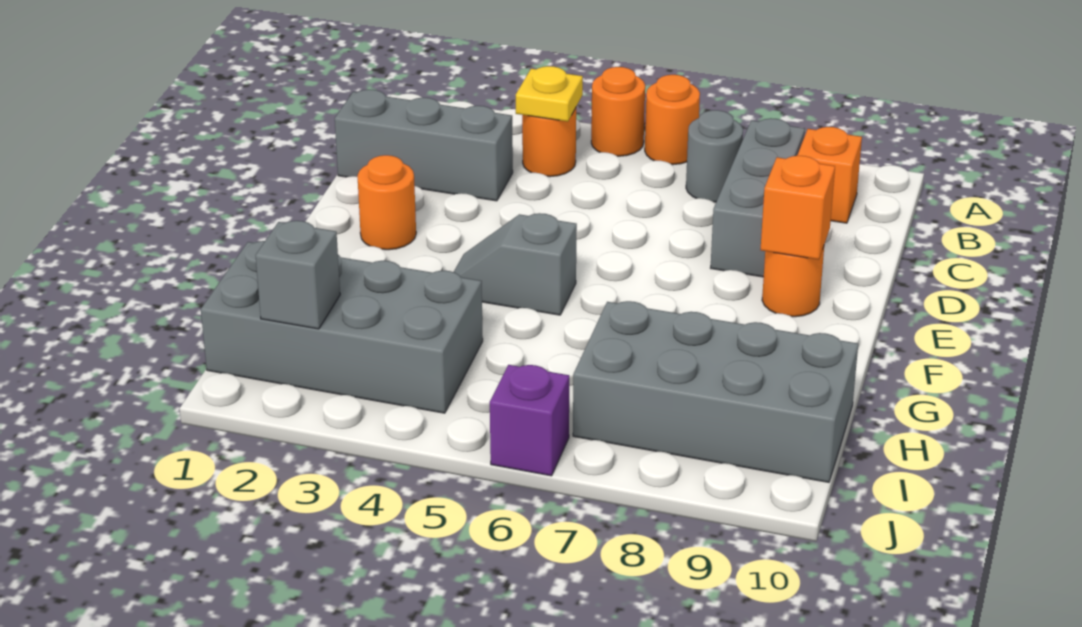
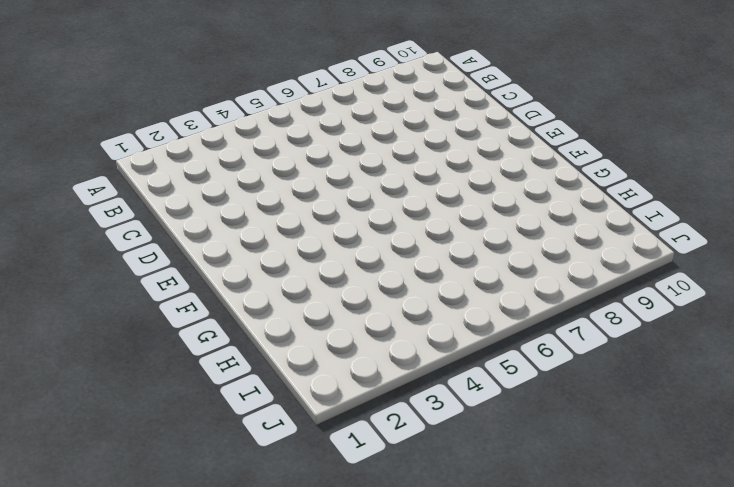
none -> orange 1x1 round brick [591,67,645,156]
none -> orange 1x1 round brick [645,75,700,165]
none -> orange 1x1 round brick [522,108,576,177]

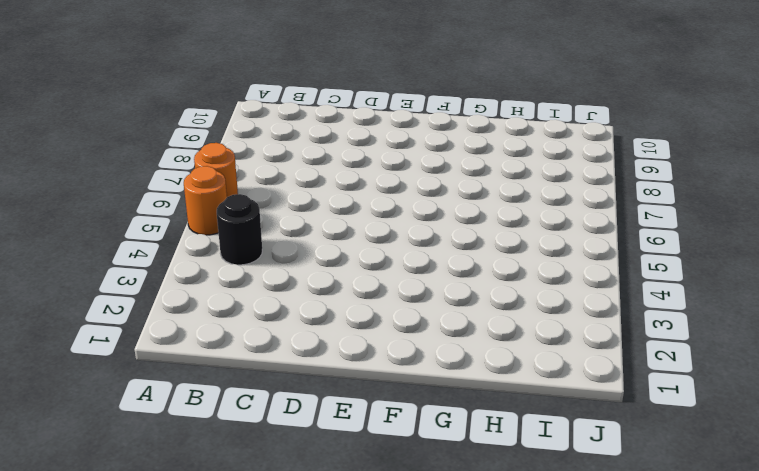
black 1x1 round brick [217,194,262,265] -> orange 1x1 round brick [522,108,576,177]
none -> grey 1x1 round brick [686,110,743,202]
none -> grey 1x3 brick [711,118,805,277]
none -> orange 1x1 brick [797,127,862,223]

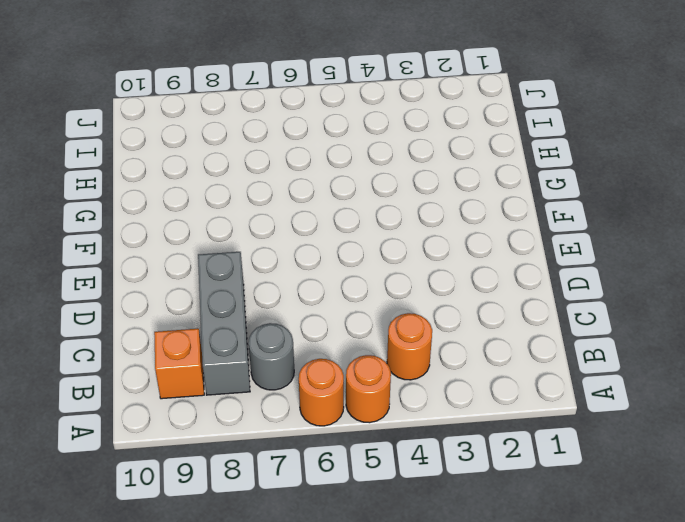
none -> grey 1x3 brick [335,90,513,201]
none -> orange 1x1 round brick [357,155,416,250]
none -> orange 1x1 round brick [762,247,824,317]

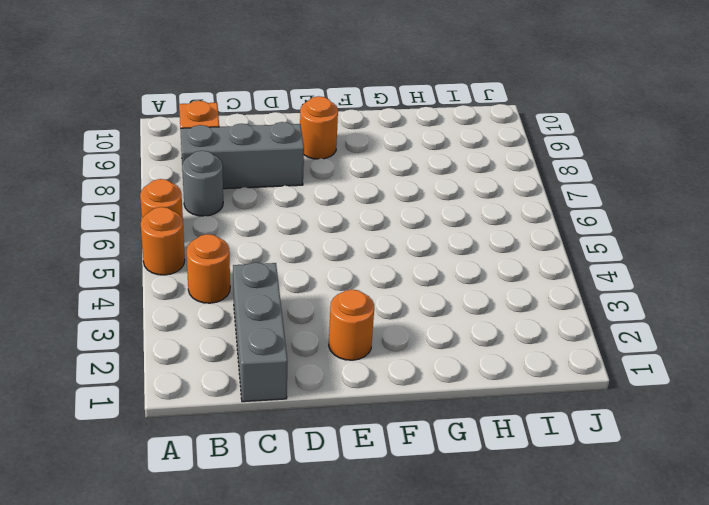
none -> grey 1x2 slope [454,213,577,315]
none -> grey 2x4 brick [201,241,483,413]
none -> grey 2x4 brick [573,301,858,482]

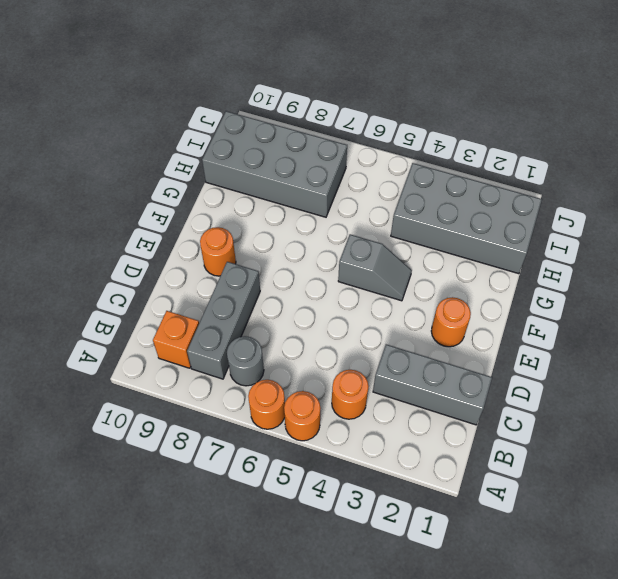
none -> purple 1x1 brick [490,365,569,476]
none -> yellow 1x1 plate [516,66,583,122]
none -> orange 1x1 brick [760,156,835,260]

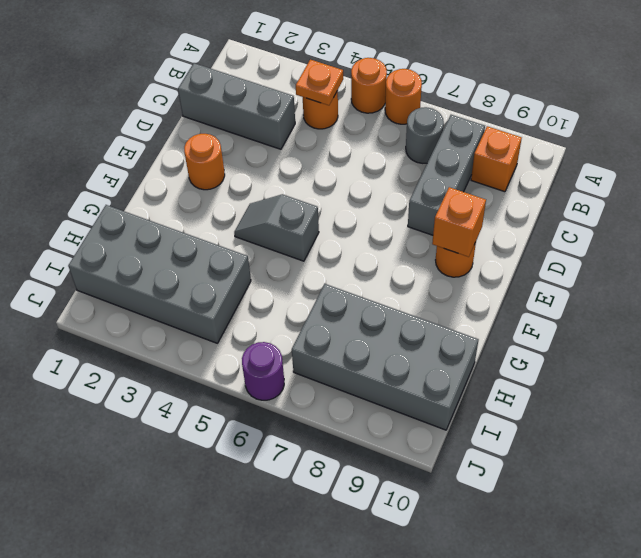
orange 1x1 plate [296,60,343,105] -> yellow 1x1 plate [516,66,583,122]
purple 1x1 round brick [242,342,284,400] -> purple 1x1 brick [490,365,569,476]
none -> grey 1x1 brick [256,221,340,329]

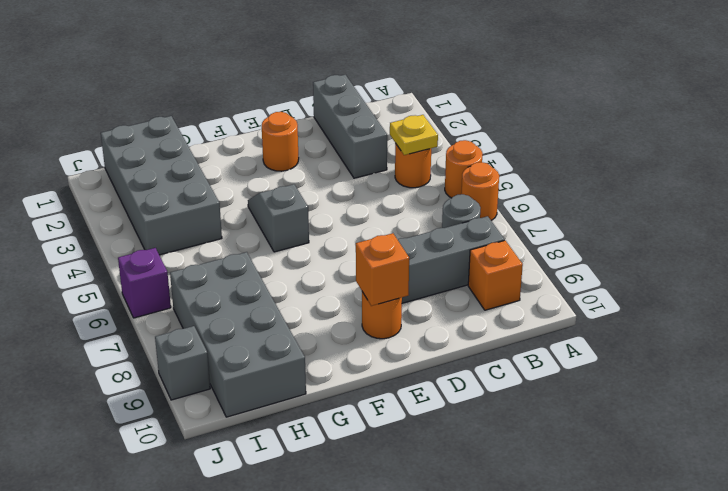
grey 1x1 brick [155,326,210,400] -> grey 1x1 brick moved to [256,221,340,329]

